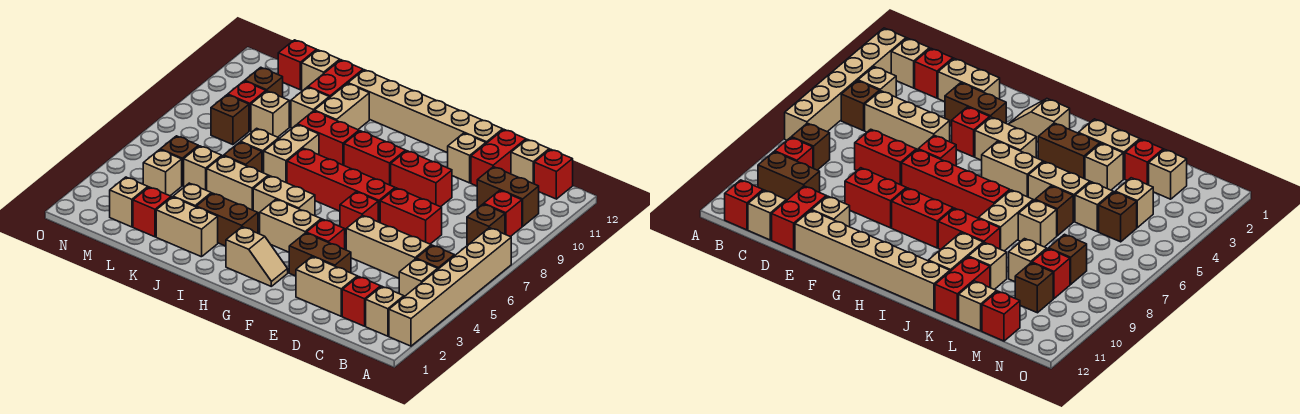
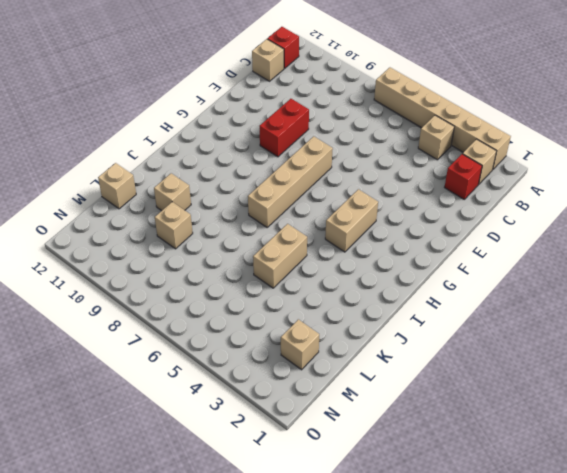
tan 1x4 brick [248,136,333,227] -> red 1x4 brick [287,148,395,223]
none -> brown 1x1 brick [416,245,454,269]
none -> brown 1x1 brick [467,204,505,245]
none -> red 1x1 brick [484,191,522,237]
none -> brown 1x2 brick [477,167,539,226]

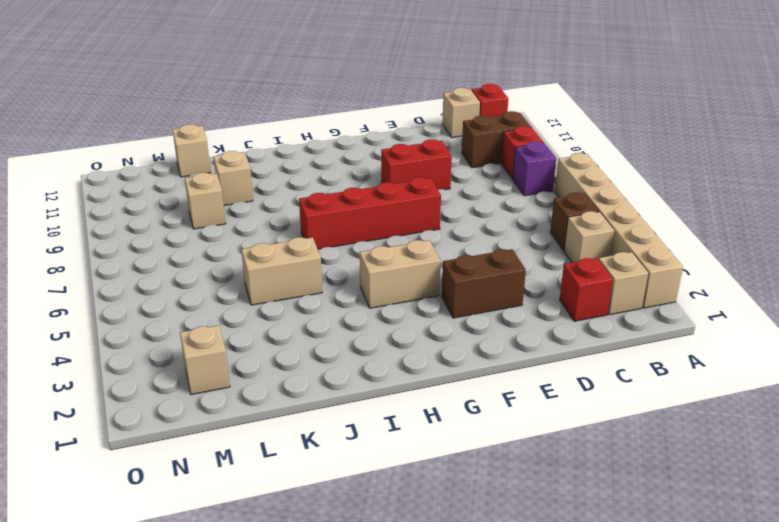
purple 1x1 brick [513,142,556,196] -> brown 1x1 brick [467,204,505,245]
none -> tan 1x3 brick [346,215,431,278]
none -> tan 1x2 brick [296,257,357,316]
none -> red 1x2 brick [380,188,442,244]
none -> red 1x2 brick [471,130,526,186]

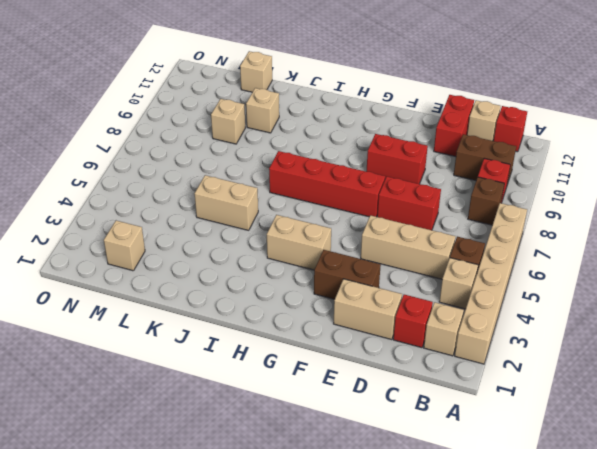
none -> tan 1x1 brick [448,133,486,183]
none -> tan 1x6 brick [348,70,503,153]
none -> red 1x1 brick [306,219,345,249]
none -> red 1x1 brick [340,192,378,235]

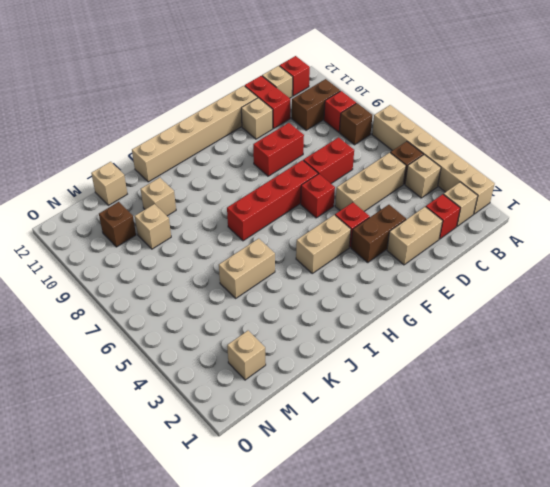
none -> tan 1x2 slope [226,227,288,286]
none -> red 1x2 brick [344,131,406,185]
none -> tan 1x2 brick [253,176,315,219]
none -> brown 1x2 brick [196,193,258,246]

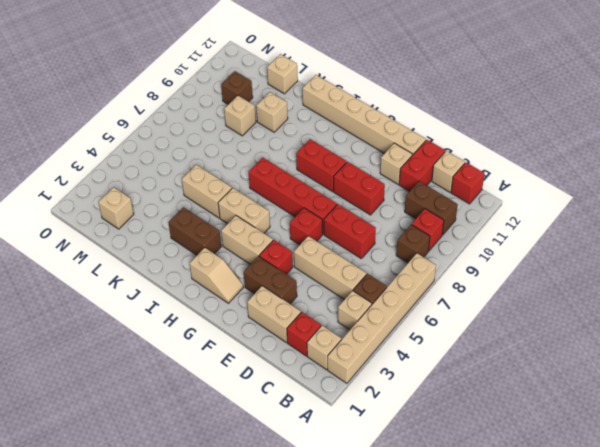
none -> red 1x2 brick [298,111,359,165]
none -> tan 1x2 brick [156,197,218,257]
none -> tan 1x2 brick [264,125,319,183]
none -> tan 1x2 brick [314,83,369,130]

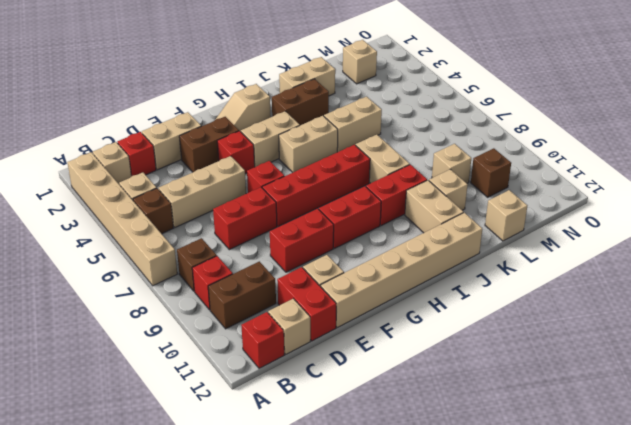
none -> tan 1x1 brick [173,183,211,207]
none -> brown 1x1 brick [224,142,262,172]
none -> tan 1x1 brick [241,128,279,173]
none -> red 1x2 brick [308,60,363,98]

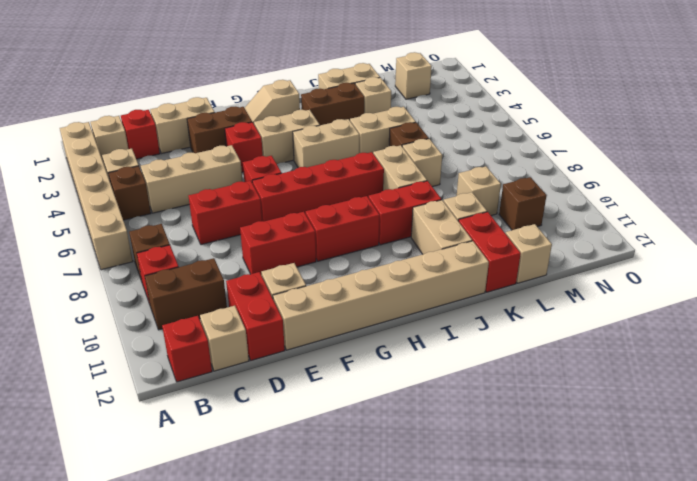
none -> red 1x1 brick [133,187,171,237]
none -> tan 1x1 brick [184,146,222,190]
none -> tan 1x1 brick [143,150,182,196]
none -> brown 1x1 brick [160,136,198,186]

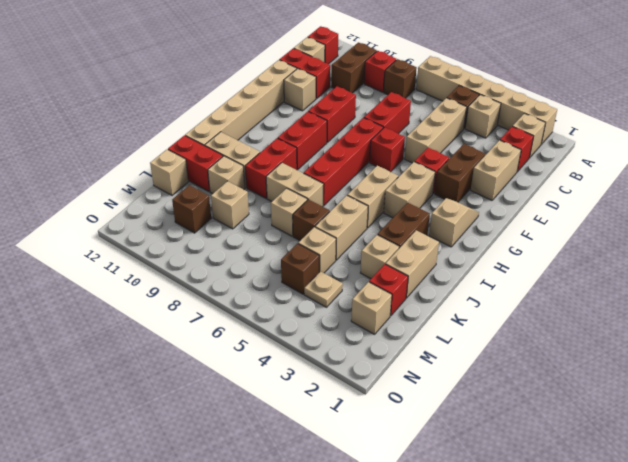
tan 1x1 plate [304,271,343,307] -> tan 1x1 brick [143,150,182,196]
none -> brown 1x1 brick [211,95,249,145]
none -> red 1x1 brick [228,81,266,131]
none -> red 1x1 brick [278,40,317,90]

